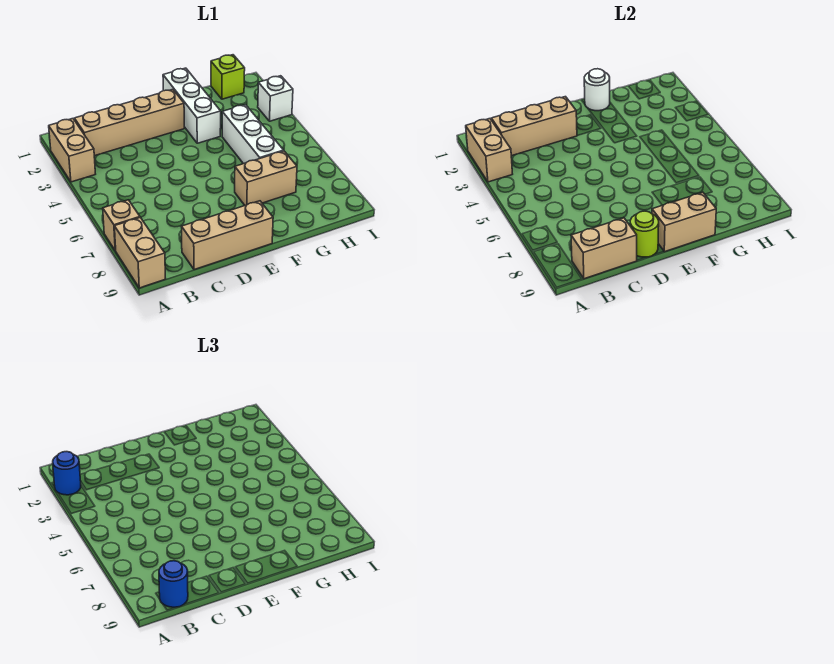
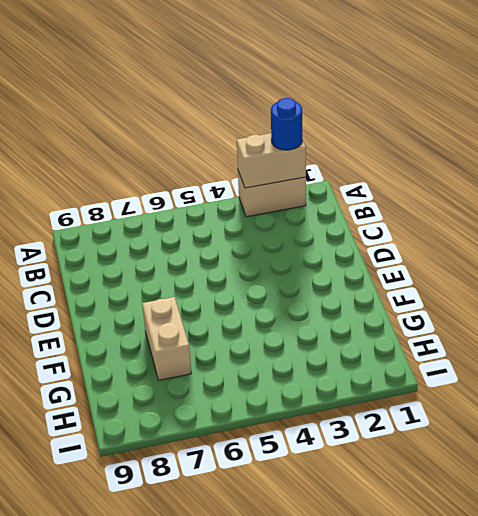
none -> tan 1x1 brick [103,200,140,250]
none -> tan 1x2 brick [114,217,166,288]
none -> tan 1x4 brick [74,90,184,156]

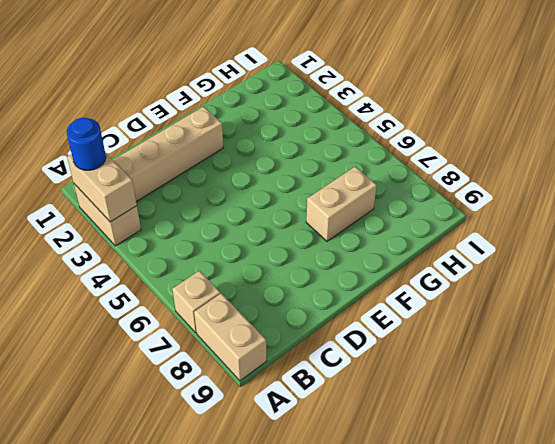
none -> tan 1x3 brick [181,201,273,270]
none -> white 1x3 brick [163,68,221,143]
none -> white 1x3 brick [222,105,284,164]

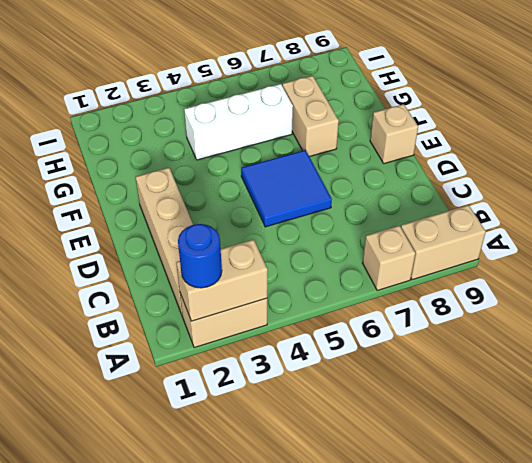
blue 2x2 tile [241,150,332,227] -> none
tan 1x1 brick [370,104,418,164] -> tan 1x3 brick [181,201,273,270]
none -> white 1x3 brick [163,68,221,143]
none -> lime 1x1 brick [211,55,245,99]
none -> white 1x1 brick [258,76,293,121]

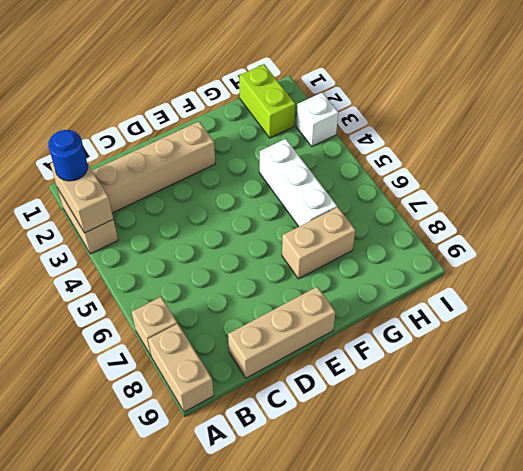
lime 1x2 brick [239,64,295,138] -> lime 1x1 brick [211,55,245,99]
none -> white 1x3 brick [163,68,221,143]
none -> tan 1x3 brick [491,97,577,156]
none -> tan 1x2 brick [571,218,637,279]

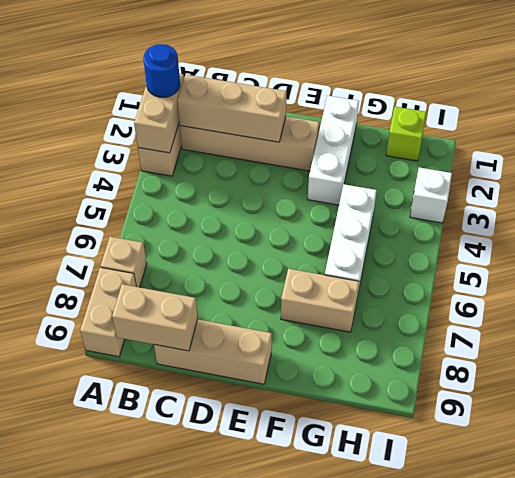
none -> lime 1x1 round brick [630,211,659,257]
none -> tan 1x2 brick [652,192,716,252]
none -> white 1x1 round brick [584,69,610,111]

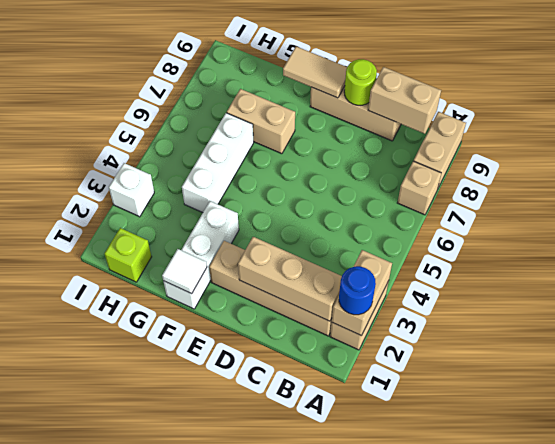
tan 1x2 tile [283,46,347,98] -> tan 1x2 brick [652,192,716,252]
white 1x1 tile [162,249,207,294] -> white 1x1 round brick [584,69,610,111]
none -> blue 1x1 round brick [159,561,188,607]

